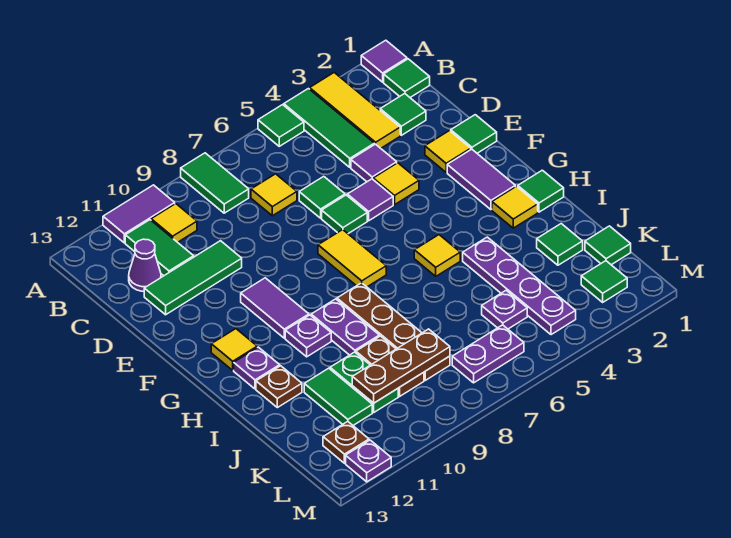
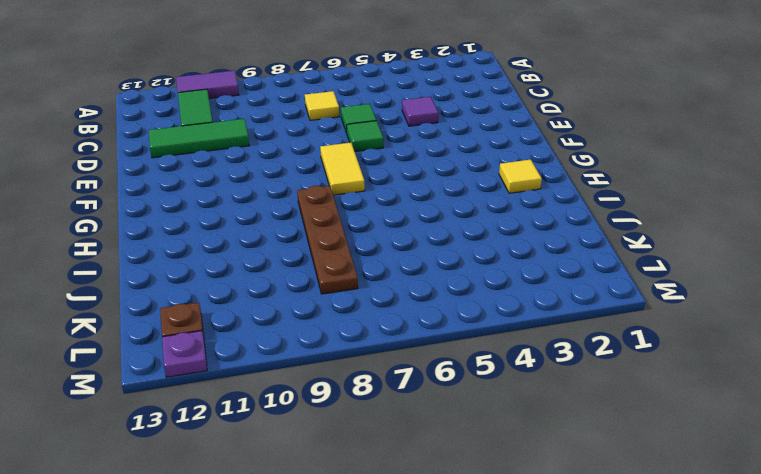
none -> purple 1x1 tile [361,40,407,82]
none -> yellow 1x3 tile [310,73,400,148]
none -> green 1x3 tile [284,89,374,167]
none -> green 1x1 tile [258,105,304,146]

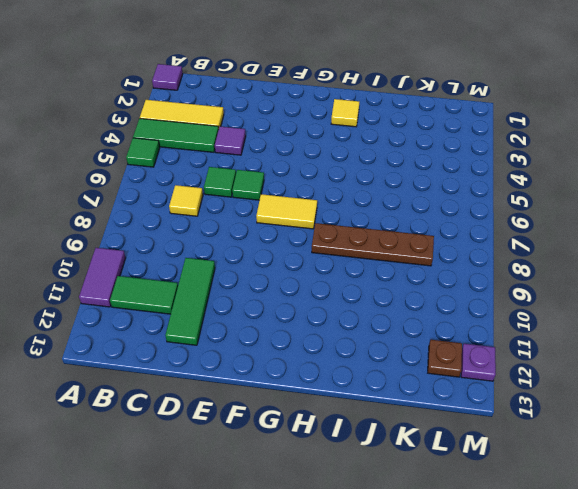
none -> green 1x2 tile [181,153,249,213]
none -> green 1x1 tile [384,59,430,97]
none -> yellow 1x1 tile [151,204,197,242]
none -> green 1x1 tile [380,94,426,135]

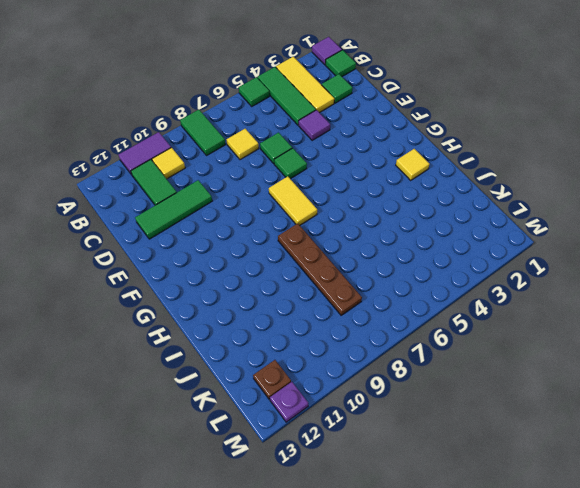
none -> purple 1x1 cone [129,239,161,291]
none -> green 1x1 tile [451,115,497,153]
none -> yellow 1x1 tile [425,131,471,172]
none -> yellow 1x1 tile [373,163,419,205]

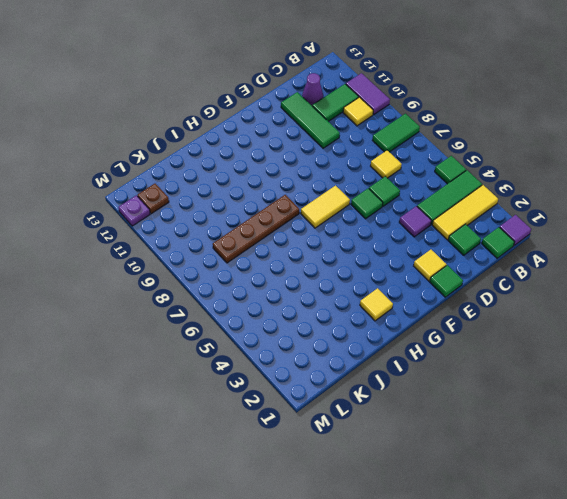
none -> yellow 1x1 tile [373,163,419,205]
none -> purple 1x1 tile [347,179,393,221]
none -> purple 1x2 tile [447,149,515,210]
none -> purple 1x2 tile [241,278,309,338]

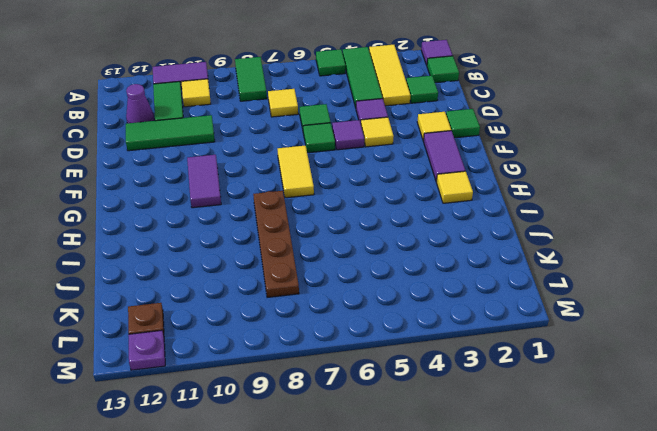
none -> yellow 1x1 tile [211,329,257,370]
none -> green 1x1 tile [518,170,564,212]
none -> yellow 1x1 tile [414,235,460,276]
none -> purple 1x2 plate [311,299,379,355]

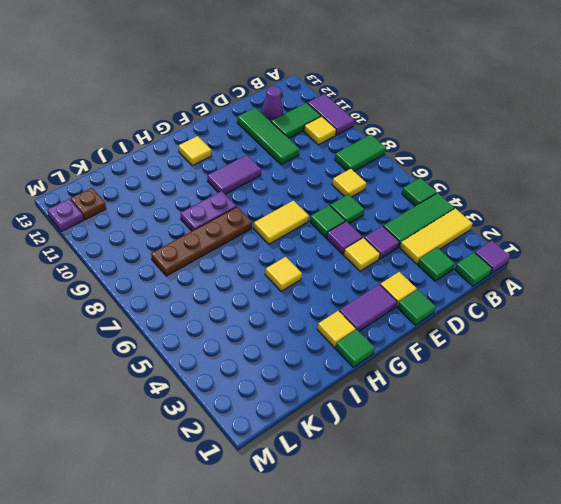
none -> purple 1x1 plate [285,315,331,357]
none -> purple 1x1 plate [234,347,280,389]
none -> purple 1x4 plate [463,237,576,335]
none -> brown 1x1 plate [256,366,302,408]

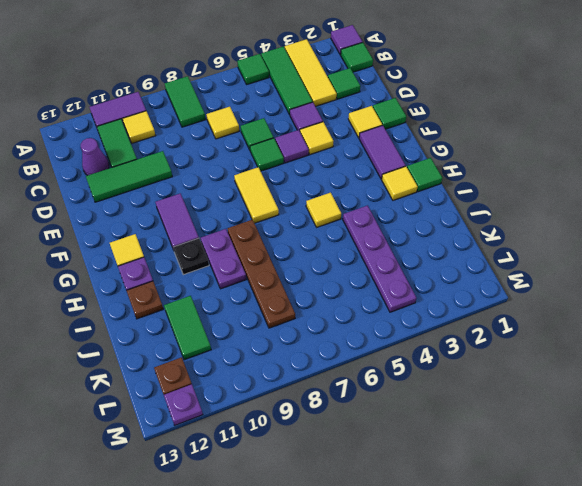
black 1x1 plate [173,238,209,275] -> purple 1x1 plate [285,315,331,357]
none -> green 1x1 tile [537,224,583,265]
none -> brown 1x2 plate [356,336,424,396]
none -> green 1x2 plate [330,352,398,412]
none -> green 1x1 tile [585,226,631,265]

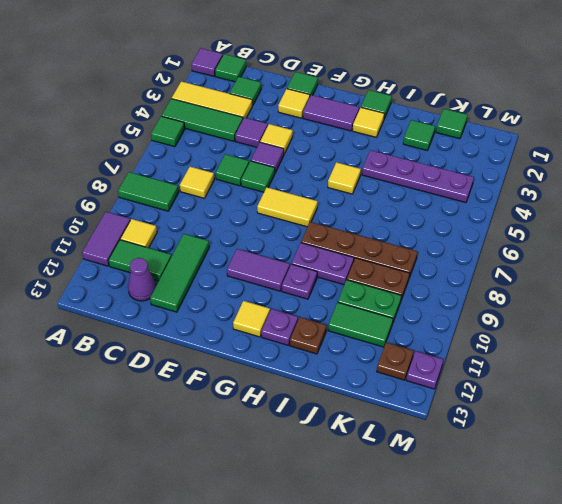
none -> purple 1x1 plate [482,290,527,329]
none -> green 1x1 tile [581,261,627,302]
none -> purple 1x2 plate [452,325,524,383]
none -> brown 1x3 plate [352,329,450,403]

